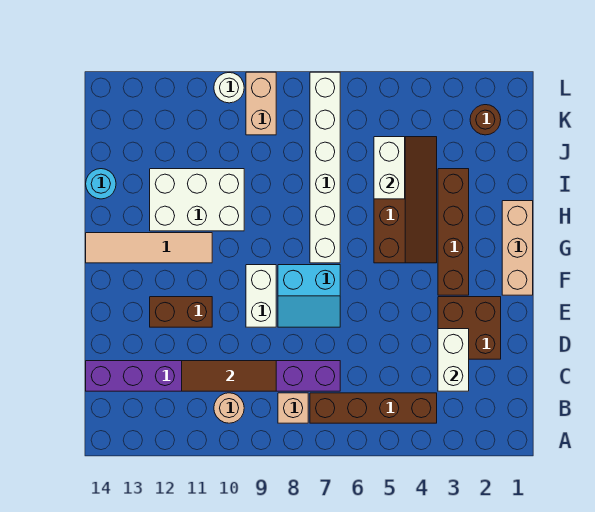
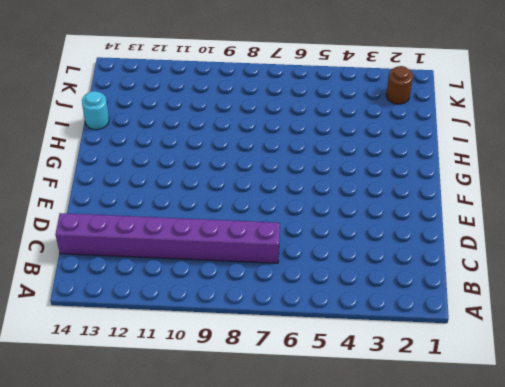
none -> brown 1x4 brick [310,393,437,423]
none -> tan 1x1 brick [278,393,308,423]
none -> tan 1x1 round brick [214,393,244,423]

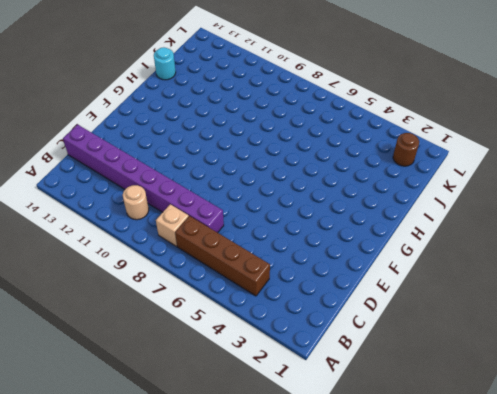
none -> brown 2x2 brick [438,297,501,359]
none -> cyan 2x2 slope [278,265,340,327]
none -> white 1x2 brick [246,265,276,327]

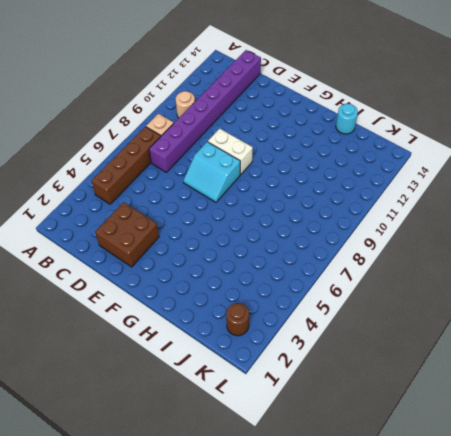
cyan 2x2 slope [183,142,240,202] -> cyan 2x2 slope turned to [278,265,340,327]
none -> brown 1x2 brick [150,297,212,327]
none -> tan 1x3 brick [502,201,533,295]
none -> brown 1x4 brick [438,169,469,295]

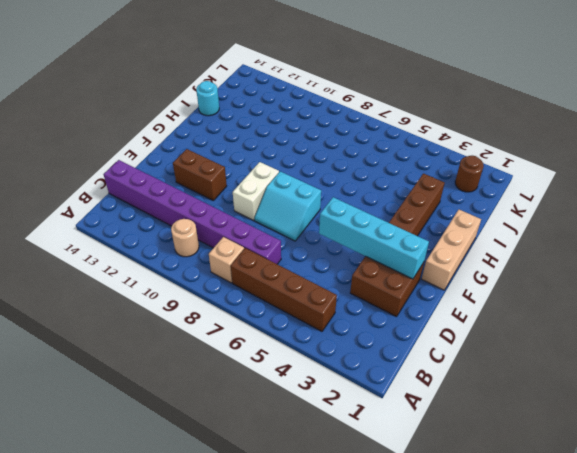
cyan 1x4 brick [319,197,429,279] -> none
none -> brown 2x4 slope [374,137,437,263]
none -> white 1x6 brick [310,72,340,263]
none -> tan 1x4 tile [86,233,212,263]

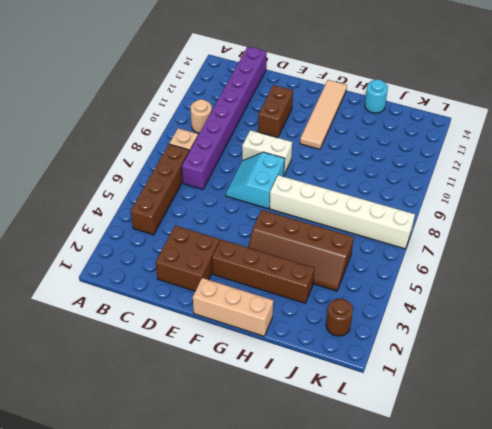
none -> white 2x3 brick [150,169,244,231]
none -> tan 1x2 brick [246,72,276,135]
none -> white 1x1 round brick [214,73,244,103]

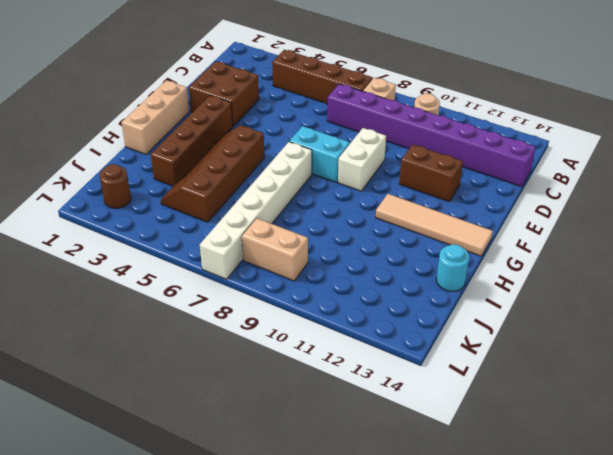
tan 1x2 brick [242,218,308,281] -> tan 1x2 brick turned to [246,72,276,135]
none -> white 2x3 brick [150,169,244,231]
none -> white 1x1 round brick [214,73,244,103]
none -> white 1x2 brick [438,329,469,391]

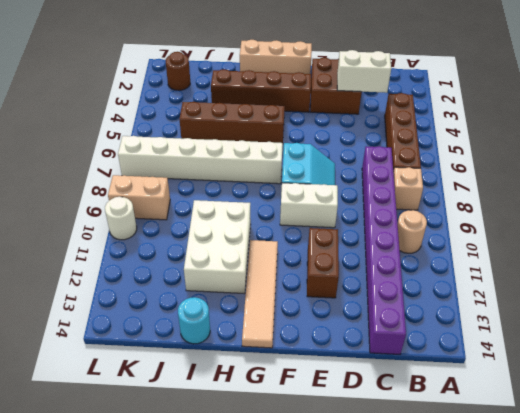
none -> brown 1x3 tile [182,361,276,391]
none -> white 1x2 brick [374,137,405,199]

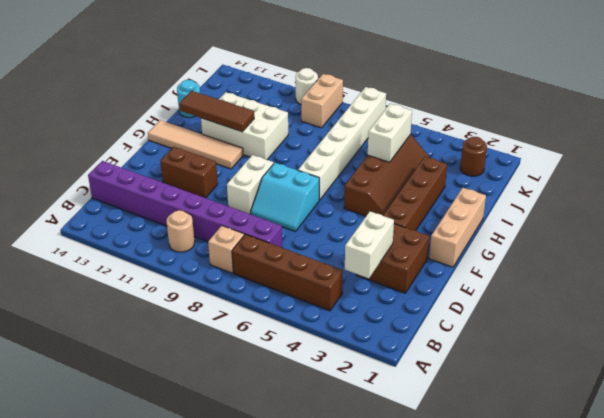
brown 1x3 tile [179,91,254,132] -> brown 1x3 tile moved to [182,361,276,391]

